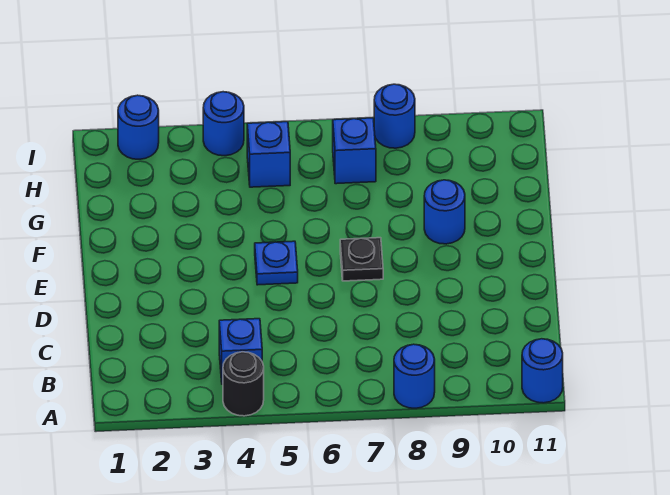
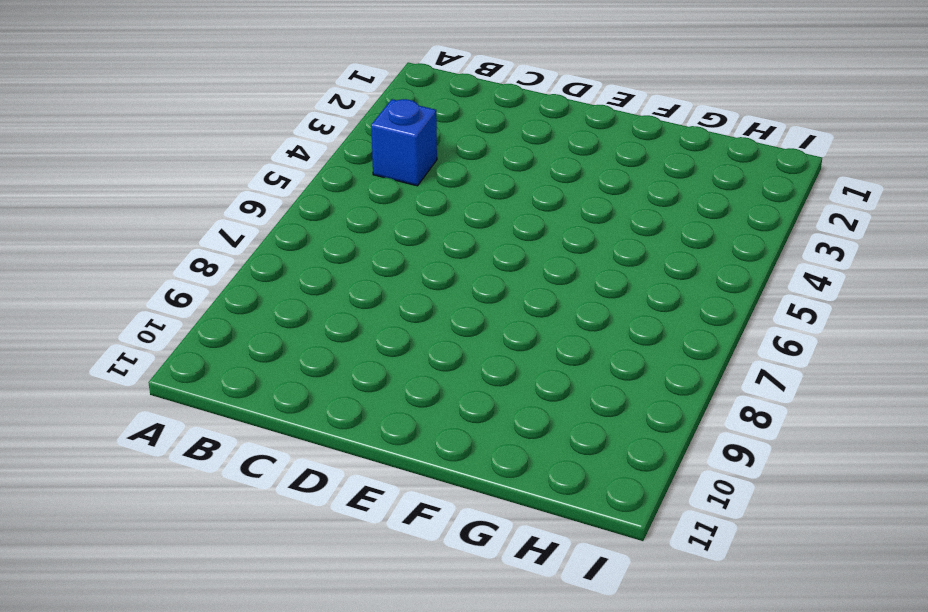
none -> black 1x1 round brick [223,352,264,416]
none -> blue 1x1 round brick [394,344,435,408]
none -> blue 1x1 round brick [522,339,563,403]

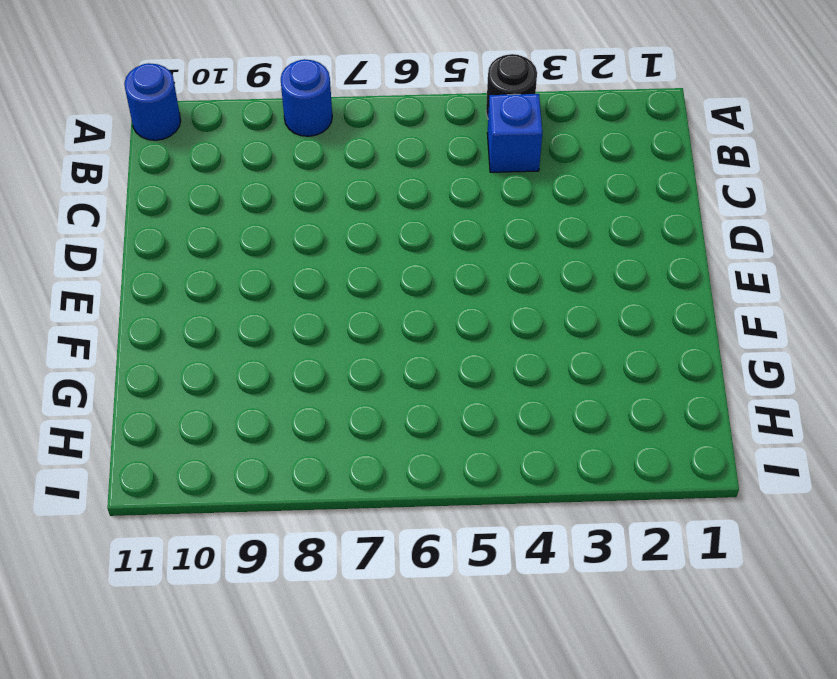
none -> blue 1x1 plate [255,241,298,285]
none -> black 1x1 plate [340,238,383,281]
none -> blue 1x1 round brick [424,180,465,244]

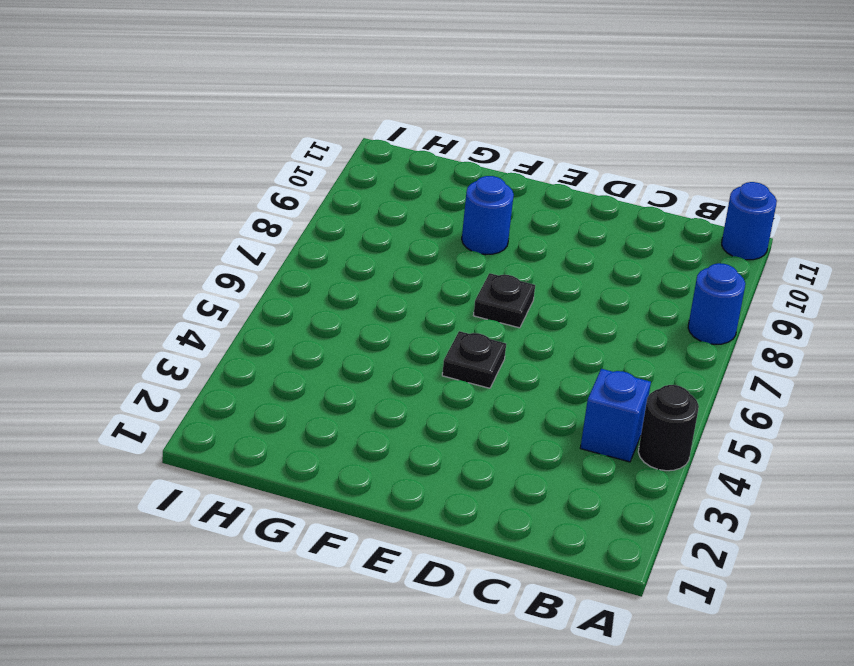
black 1x1 plate [442,331,506,388] -> blue 1x1 plate [255,241,298,285]
none -> blue 1x1 brick [247,122,290,187]
none -> blue 1x1 brick [333,118,376,184]
none -> blue 1x1 round brick [118,95,159,159]

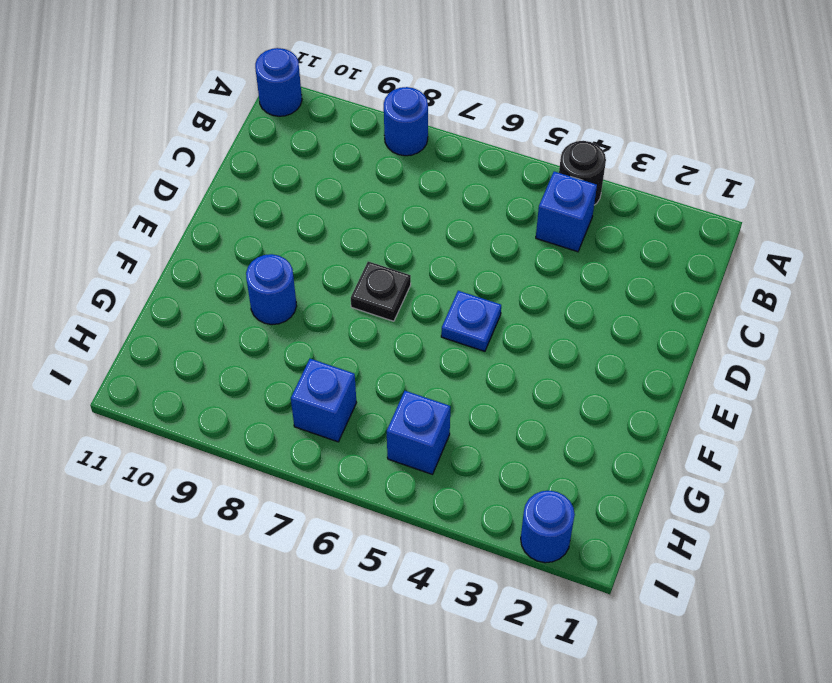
none -> blue 1x1 round brick [203,92,244,156]
none -> blue 1x1 round brick [374,84,415,148]

